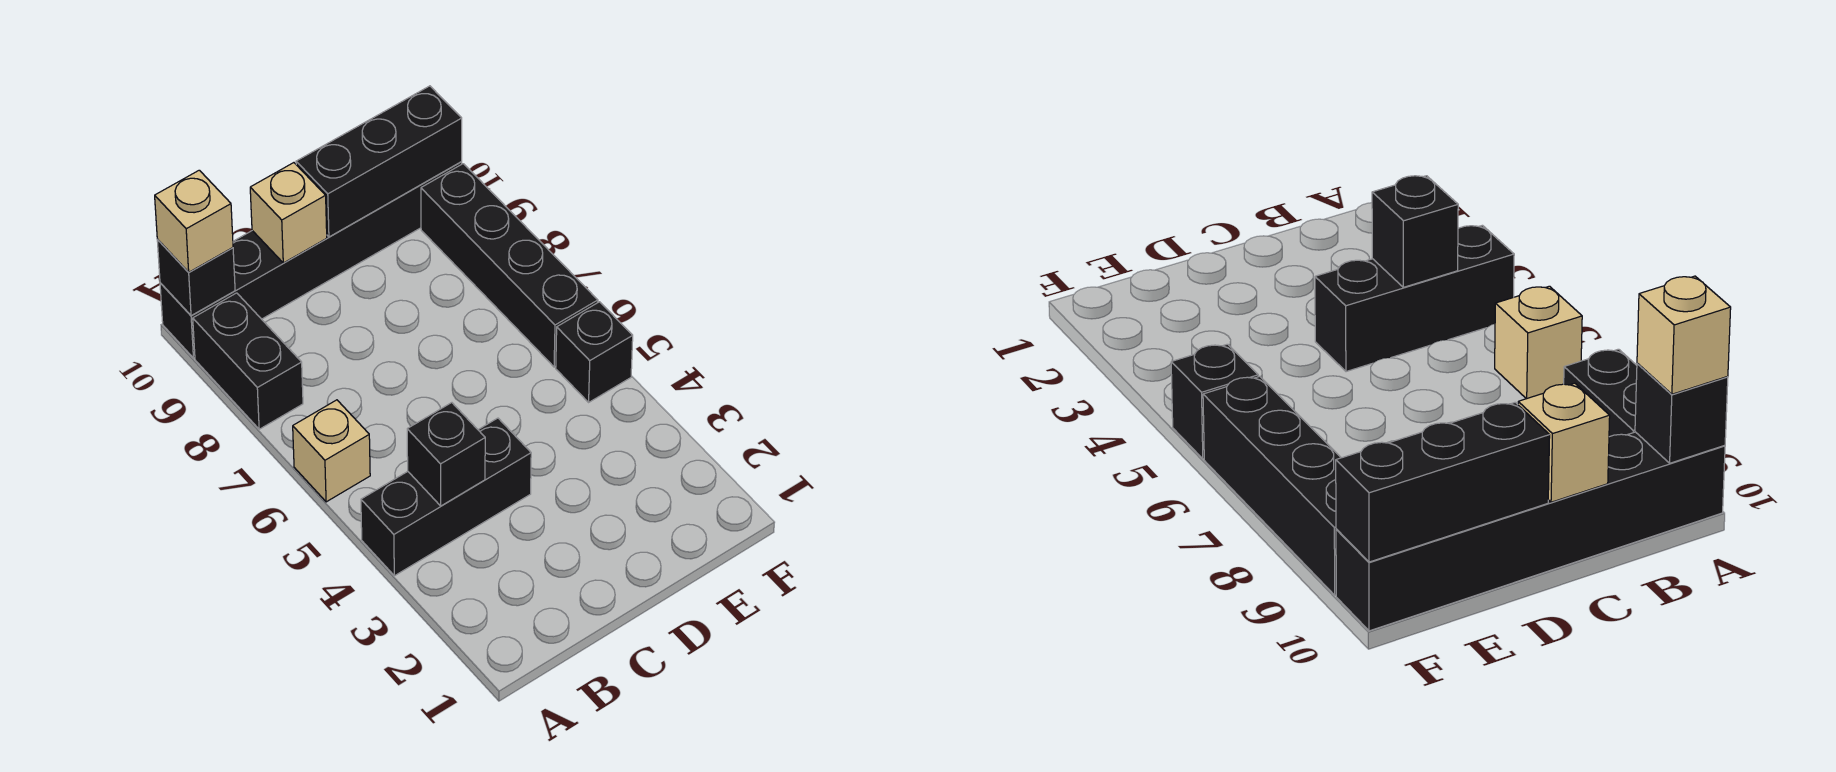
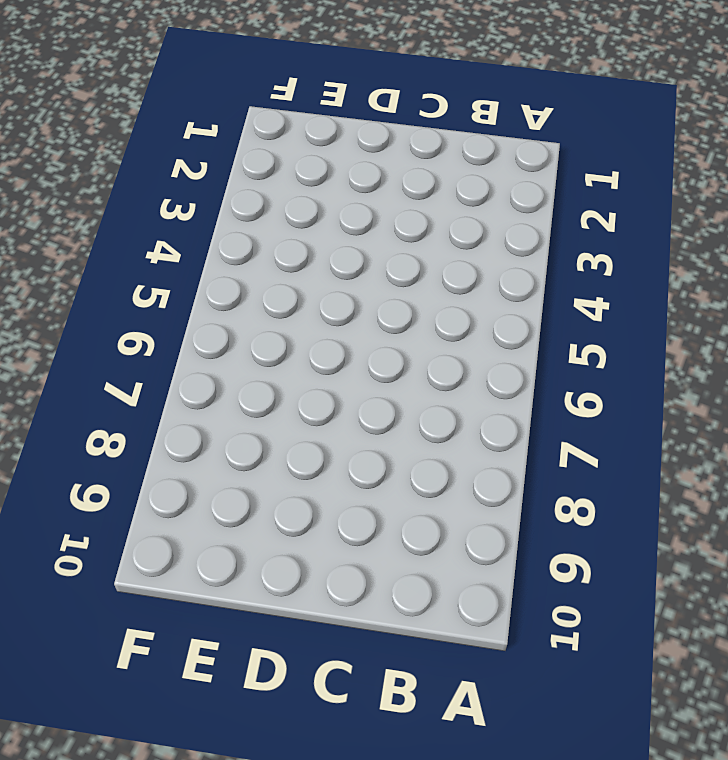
none -> black 1x3 brick [361,418,531,576]
none -> tan 1x1 brick [293,400,370,502]

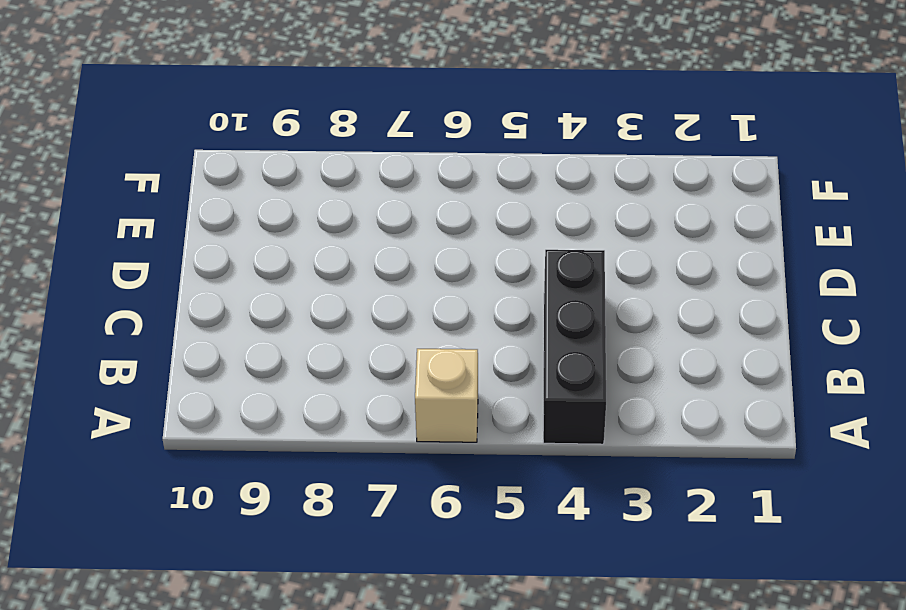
none -> black 1x2 brick [193,293,303,429]
none -> black 1x6 brick [160,162,462,358]

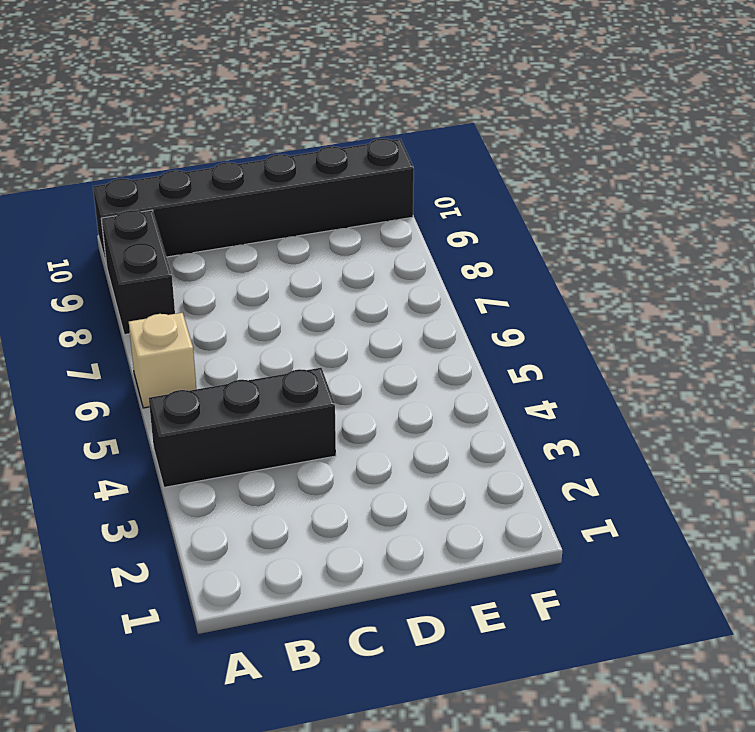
none -> black 1x1 brick [556,302,633,402]
none -> black 1x4 brick [421,164,598,367]

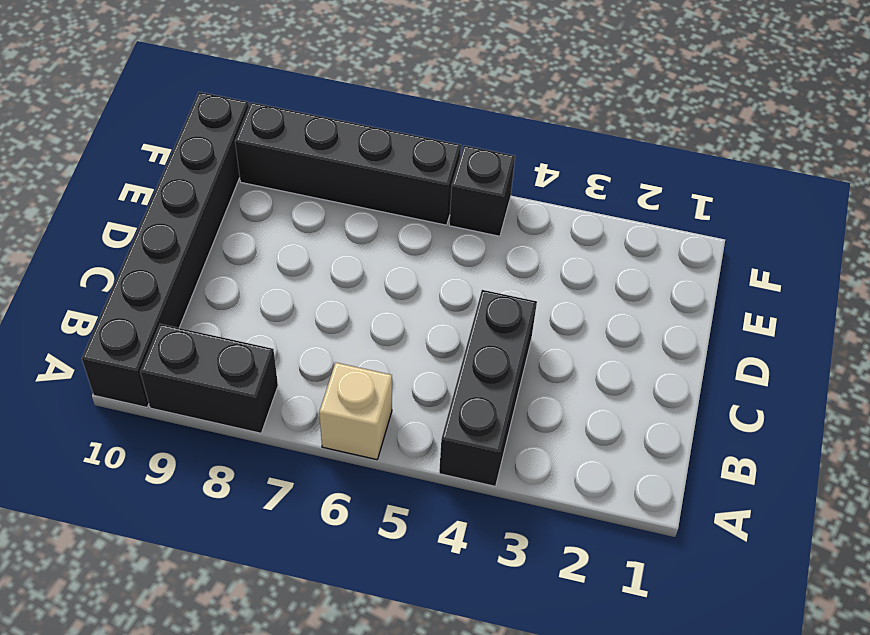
none -> black 1x1 brick [157,240,235,316]
none -> black 1x1 brick [407,403,485,506]

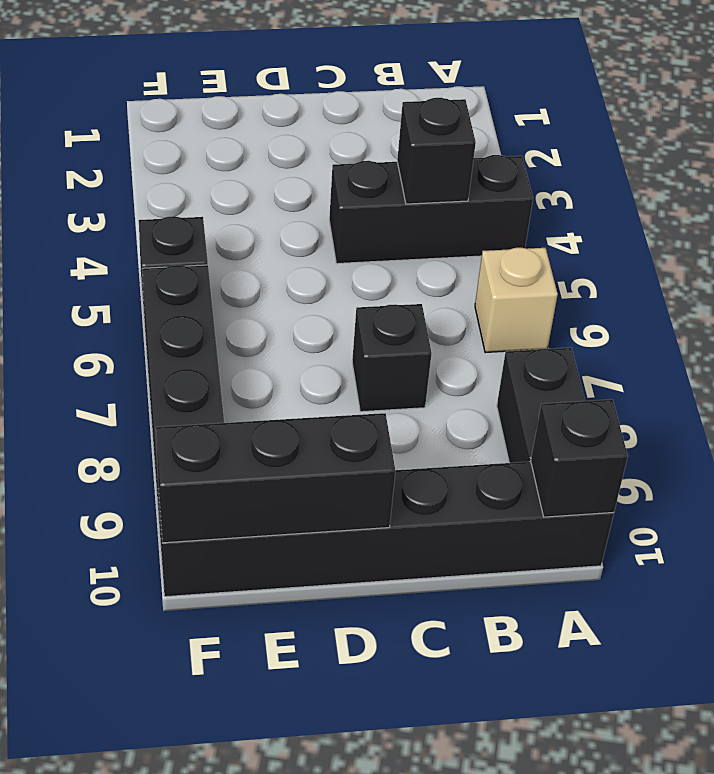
black 1x1 brick [352,304,432,412] -> none
none -> tan 1x1 brick [250,163,327,263]
none -> tan 1x1 brick [155,170,233,272]

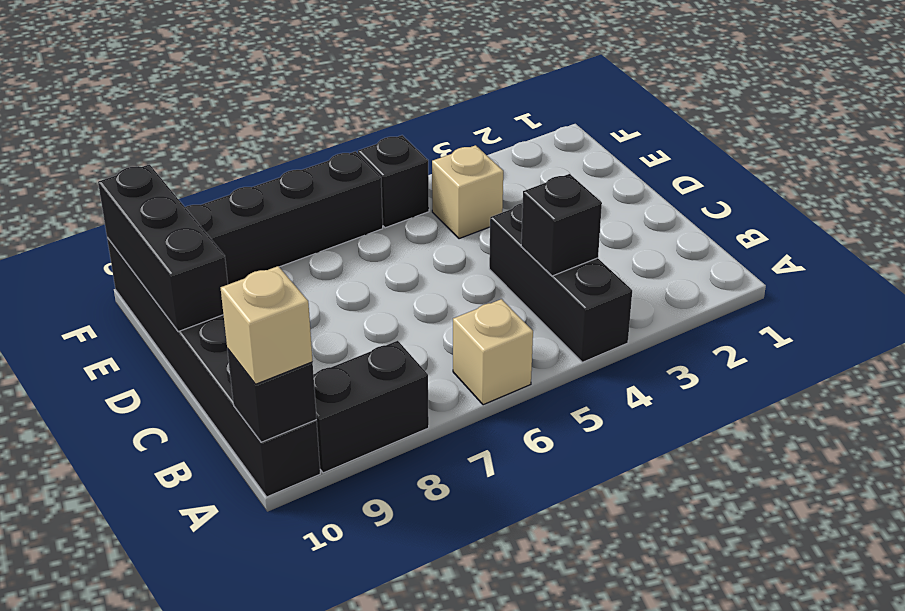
tan 1x1 brick [432,145,503,239] -> tan 1x1 brick moved to [250,163,327,263]

